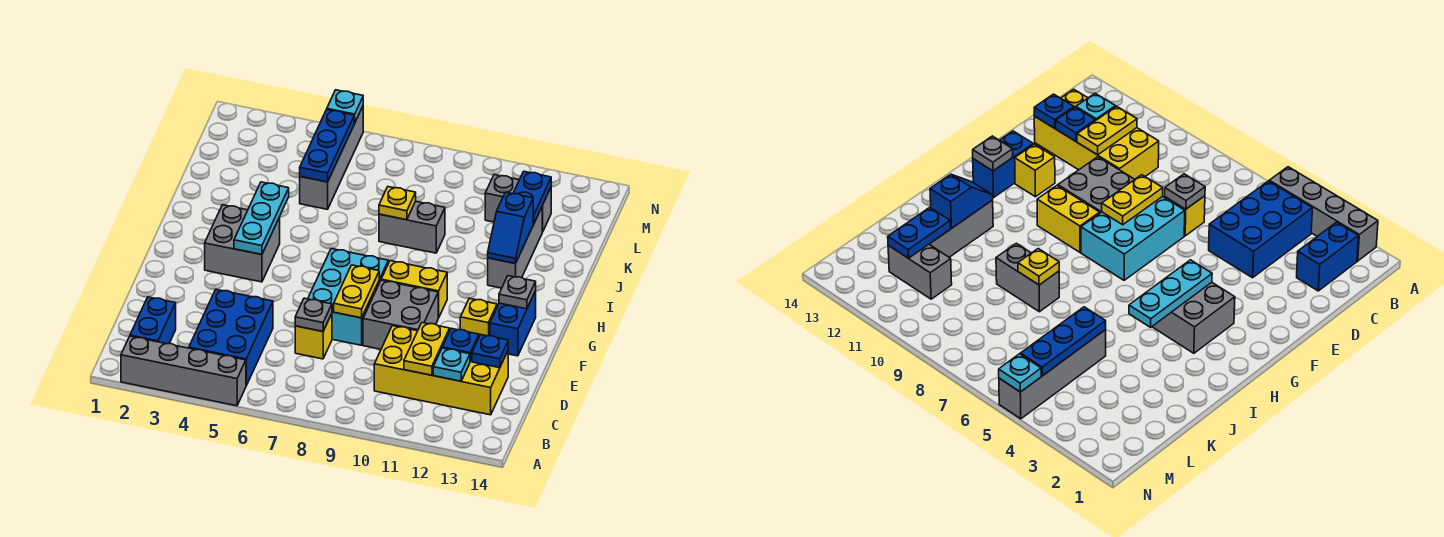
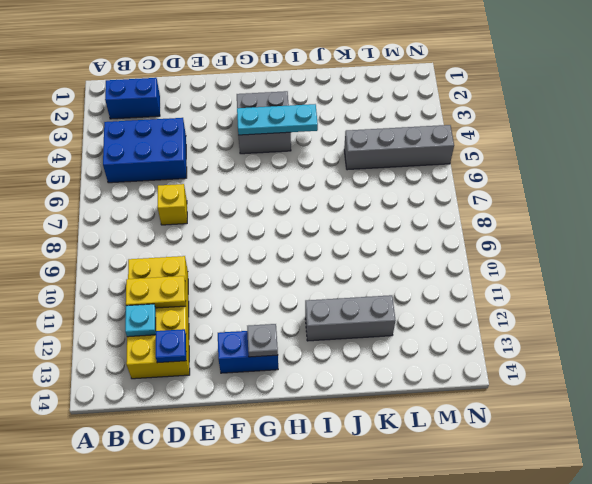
none -> grey 1x4 brick [121,336,246,406]
none -> cyan 2x3 brick [308,249,388,345]
none -> grey 2x2 brick [363,280,438,349]

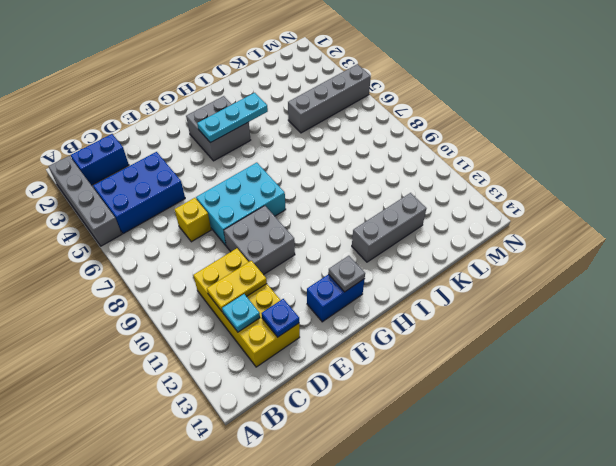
none -> yellow 1x1 brick [460,298,497,336]
none -> yellow 1x2 brick [381,261,447,318]
none -> grey 1x2 brick [379,201,445,253]

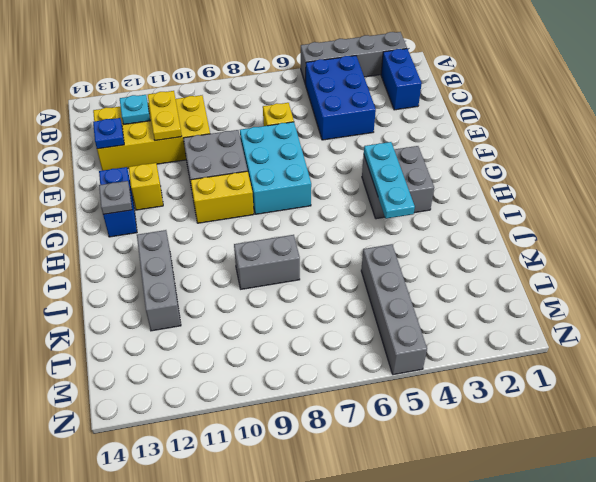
none -> grey 1x2 brick [485,175,551,232]
none -> grey 1x1 plate [295,298,332,331]
none -> blue 1x1 plate [442,328,479,361]

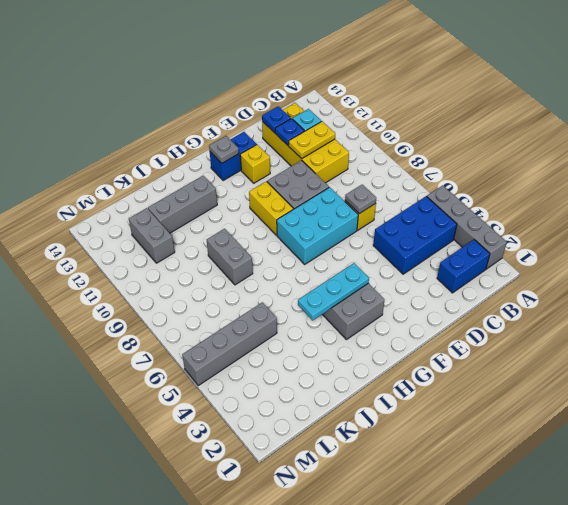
none -> yellow 1x2 plate [334,265,379,318]
none -> blue 1x2 slope [488,192,534,264]
none -> yellow 1x1 plate [379,187,416,220]

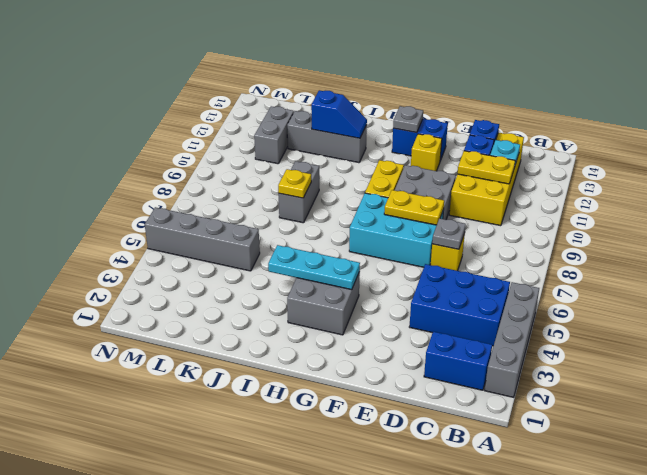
none -> blue 1x3 plate [300,110,354,182]
none -> blue 1x2 plate [513,171,551,224]
none -> cyan 1x1 plate [327,90,363,123]

